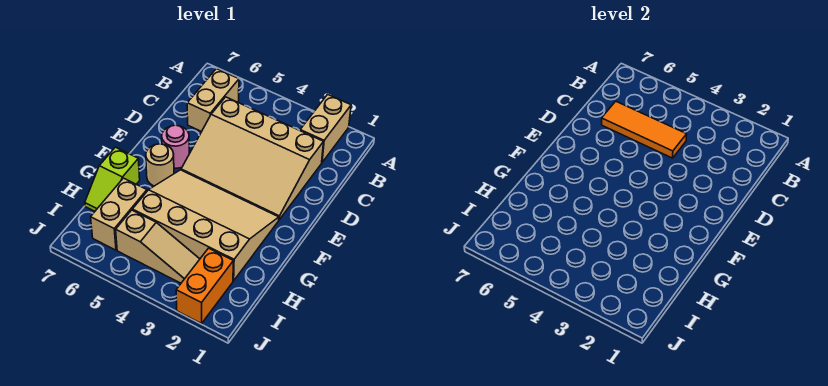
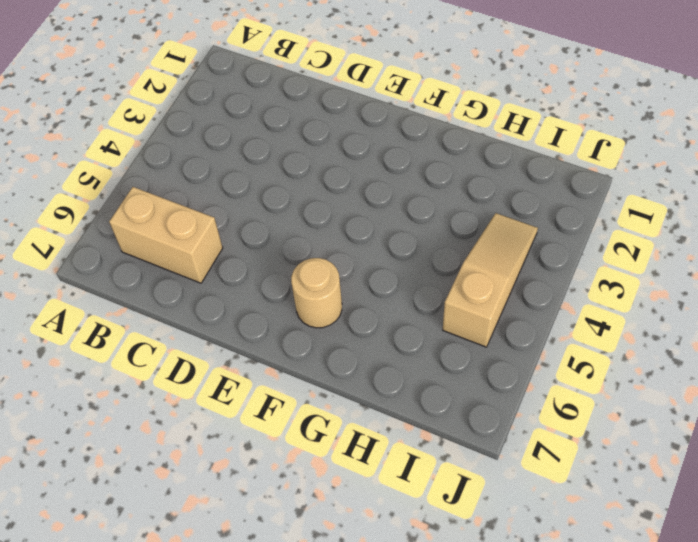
none -> tan 1x2 brick [300,94,351,162]
none -> tan 3x4 slope [181,97,323,220]

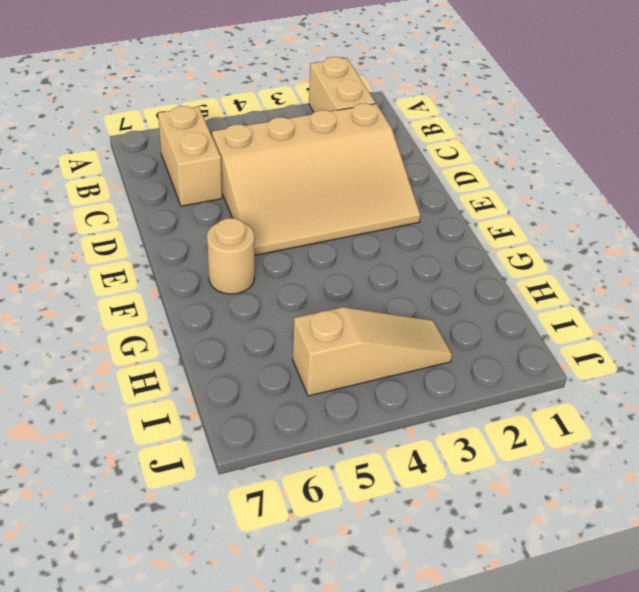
none -> pink 1x1 round brick [162,125,189,168]
none -> tan 3x4 slope [132,170,279,281]

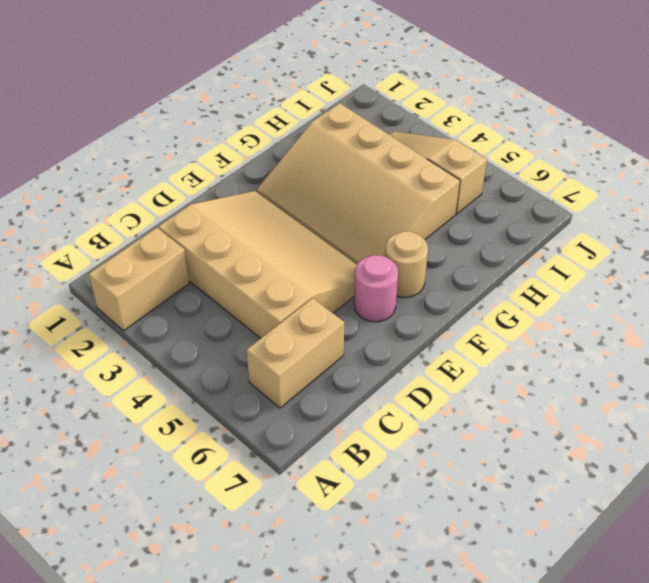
none -> lime 1x2 slope [85,147,140,211]
none -> tan 1x2 brick [91,178,147,250]

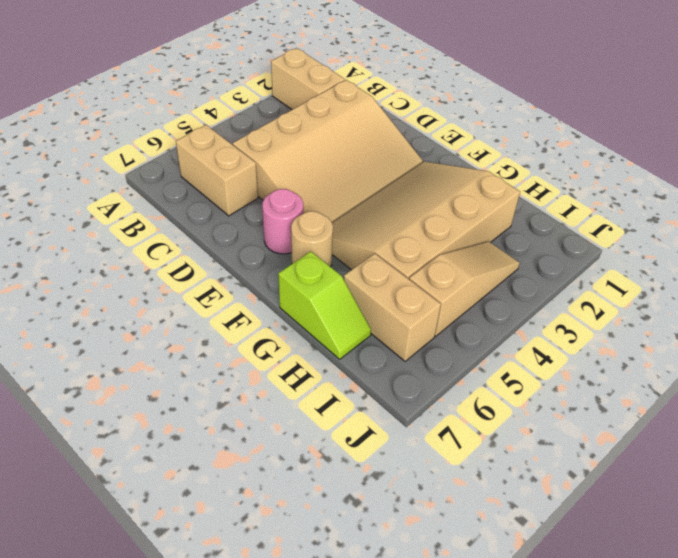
none -> orange 1x2 brick [176,248,233,324]
none -> orange 1x3 tile [602,101,687,158]

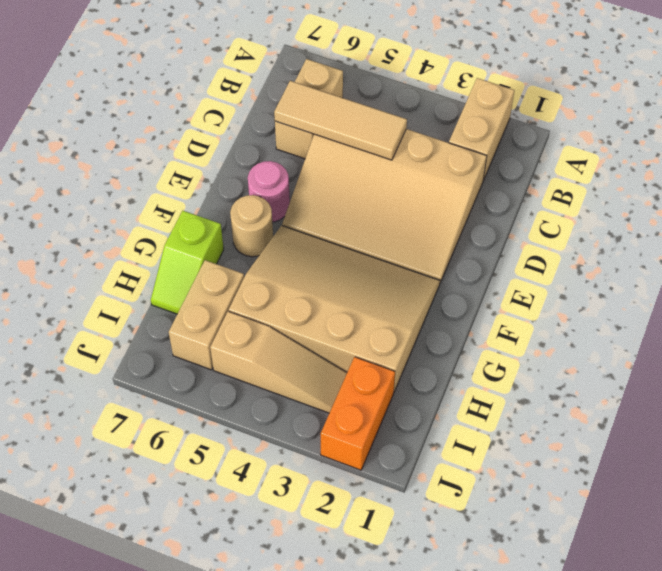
tan 1x3 tile [274,81,407,160] -> orange 1x3 tile [602,101,687,158]

